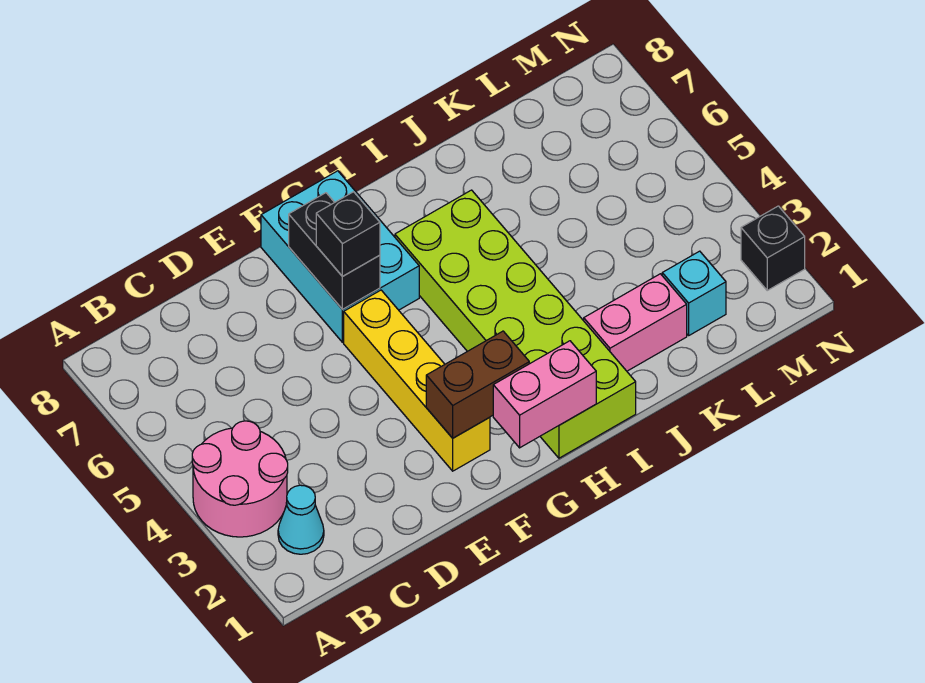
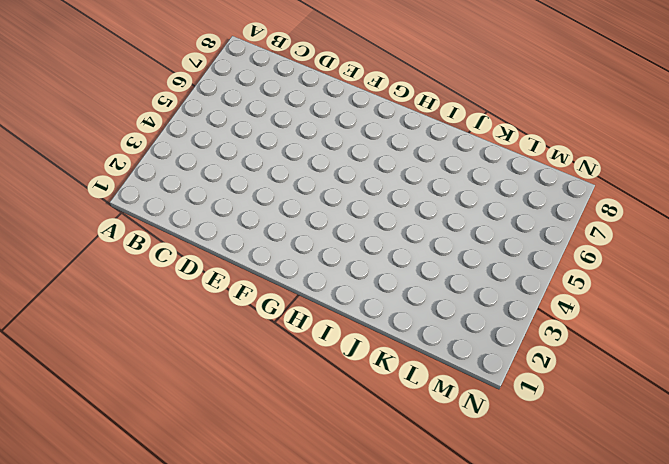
none -> pink 2x2 round brick [192,421,288,537]
none -> cyan 1x1 cone [278,485,324,554]
none -> yellow 1x4 brick [344,290,490,471]

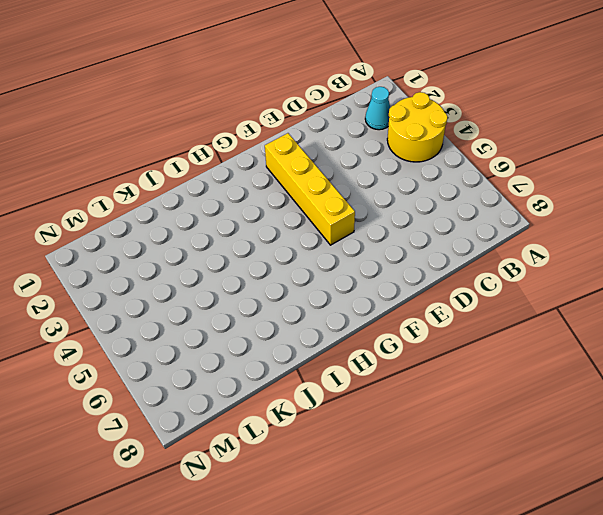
yellow 2x2 round brick [387,92,448,162] -> pink 2x2 round brick [192,421,288,537]
none -> cyan 2x3 brick [261,171,419,342]
none -> lime 2x6 brick [395,190,636,458]
none -> pink 1x2 brick [584,274,687,371]

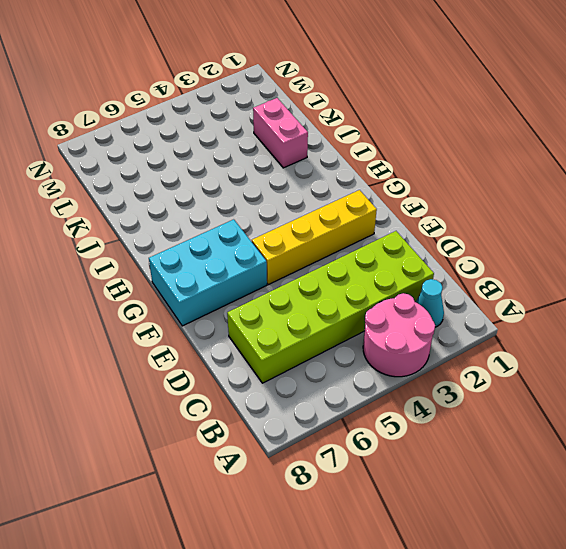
lime 2x6 brick [227,231,434,383] -> lime 2x6 brick moved to [395,190,636,458]
none -> cyan 1x1 brick [662,251,726,335]
none -> black 1x1 brick [741,206,805,290]
none -> brown 1x2 brick [426,331,529,438]

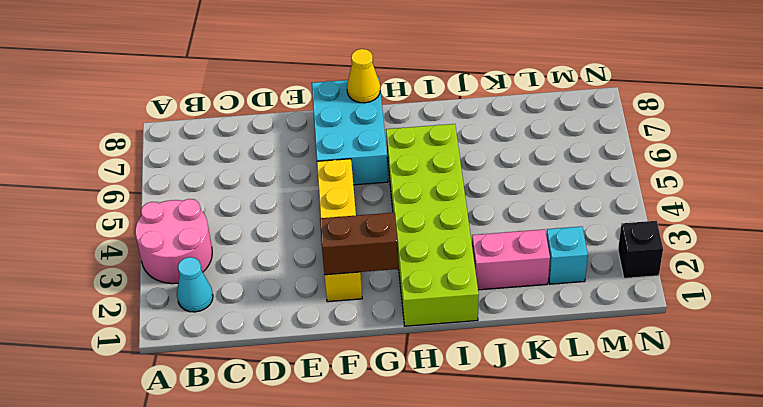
yellow 1x1 cone [347,49,380,103] -> none
none -> black 1x2 brick [289,193,380,310]
none -> pink 1x2 brick [493,341,596,448]
none -> black 1x1 brick [316,192,380,276]

